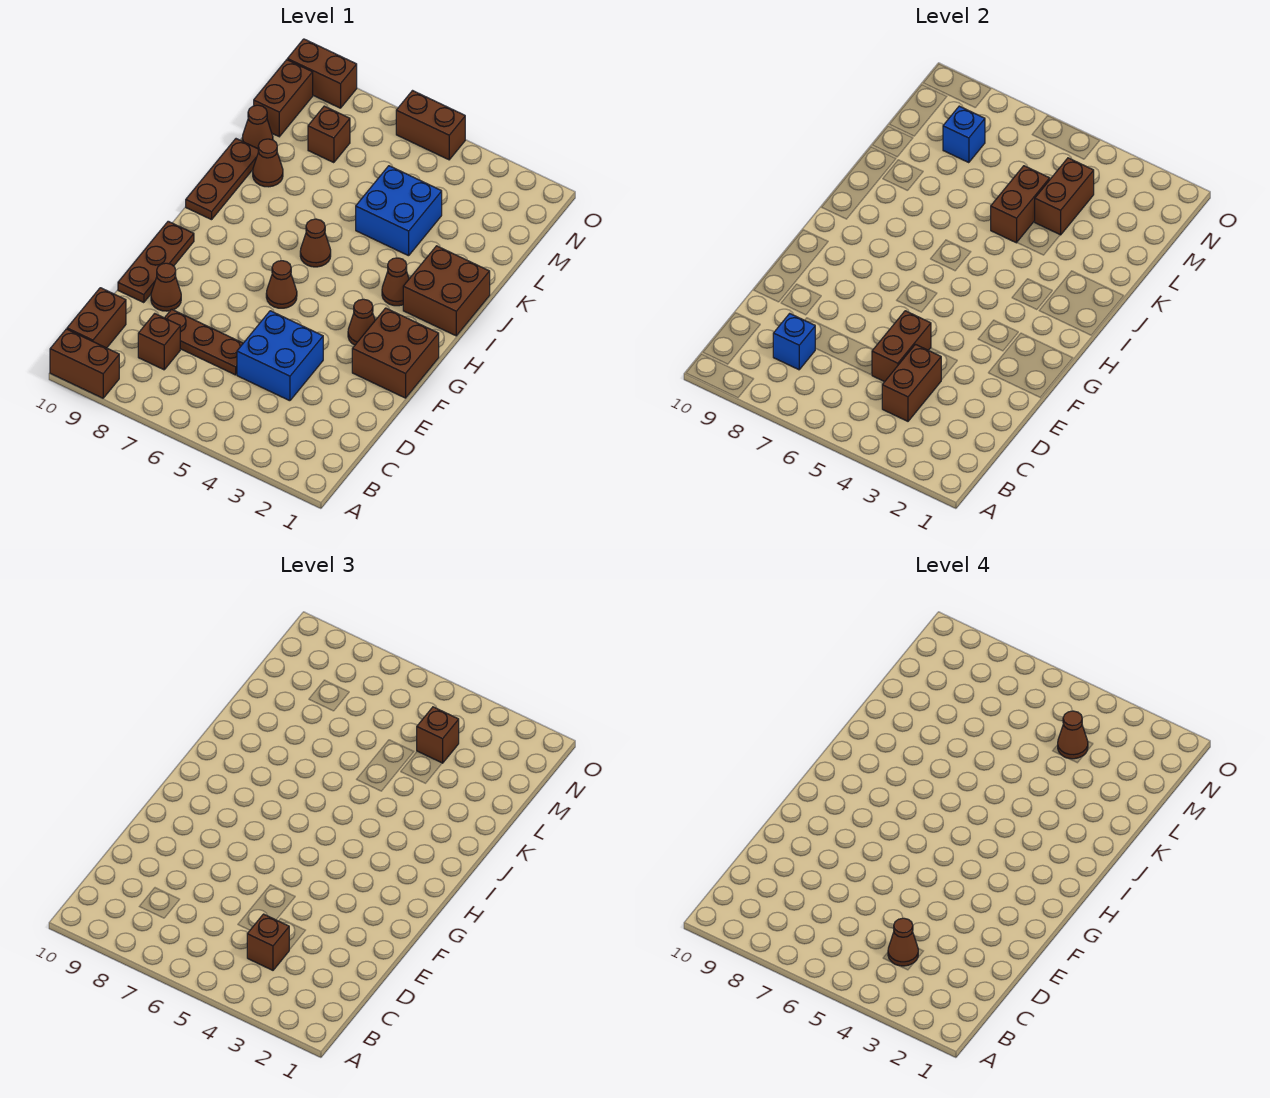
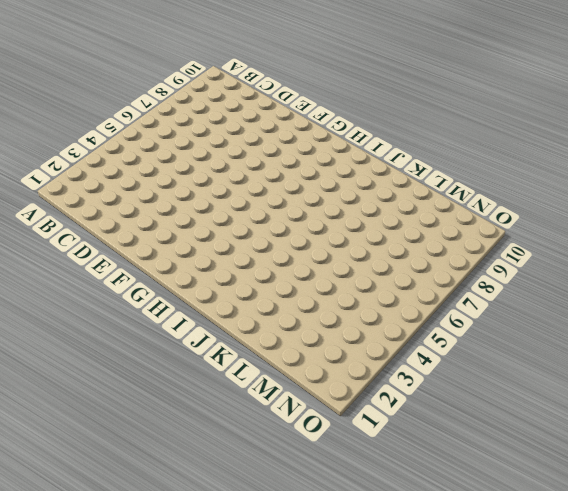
none -> brown 1x2 brick [50,329,119,398]
none -> brown 1x2 brick [67,288,126,348]
none -> brown 1x1 brick [138,313,180,370]
none -> blue 2x2 brick [237,311,323,401]

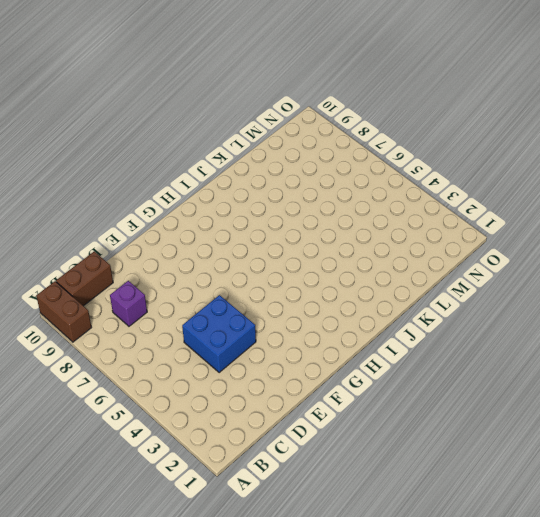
purple 1x1 brick [110,281,147,326] -> brown 1x1 brick [138,313,180,370]
none -> brown 1x3 plate [165,309,243,375]
none -> brown 1x1 cone [151,263,181,311]
none -> brown 1x3 plate [118,221,194,303]
none -> brown 2x2 brick [352,308,439,398]

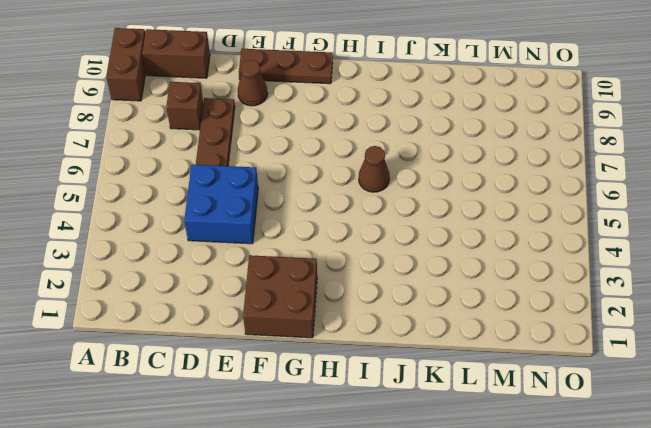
none -> brown 1x1 cone [348,299,375,345]
none -> brown 1x1 cone [266,261,297,308]
none -> brown 2x2 brick [403,246,490,336]
none -> brown 1x1 cone [382,258,409,306]

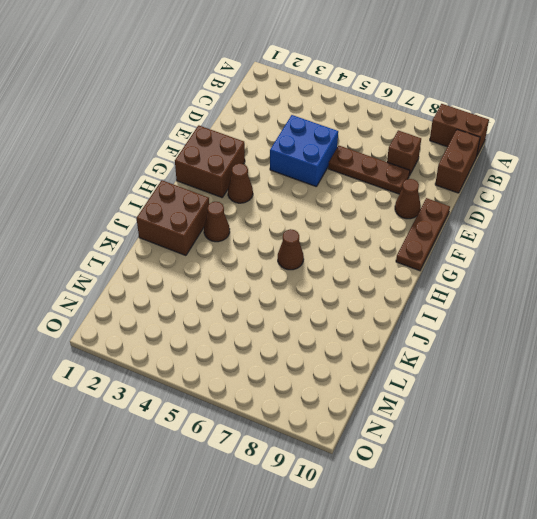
none -> brown 1x1 cone [266,261,297,308]
none -> brown 1x3 plate [186,139,259,220]
none -> blue 2x2 brick [356,166,442,256]
none -> brown 1x1 cone [253,139,283,187]

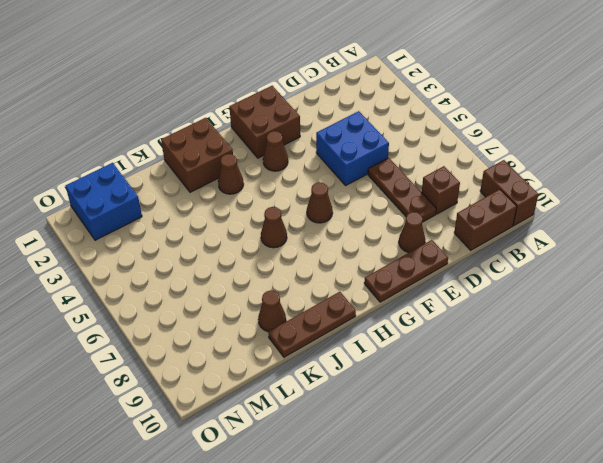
blue 2x2 brick [66,163,142,240] -> blue 2x2 brick moved to [356,166,442,256]
none -> brown 1x1 cone [242,105,273,149]
none -> brown 1x1 brick [308,106,350,163]
none -> brown 1x2 brick [254,60,313,137]
none -> brown 1x2 brick [396,91,465,160]

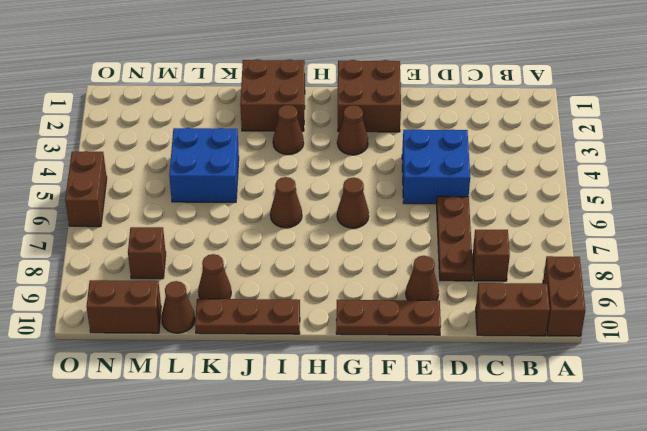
none -> brown 1x2 brick [287,39,357,108]
none -> brown 1x2 brick [882,344,941,421]
none -> blue 1x1 brick [773,313,815,370]
none -> brown 1x2 brick [872,311,931,382]

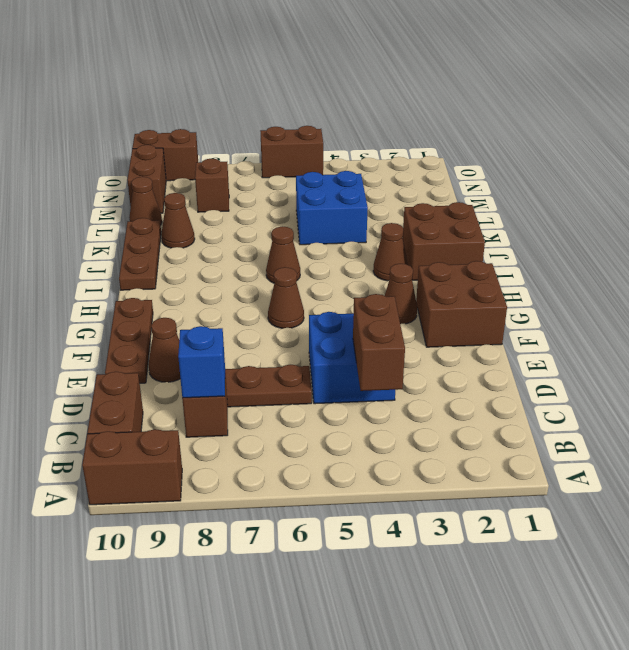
none -> brown 1x2 brick [872,311,931,382]
none -> brown 1x2 brick [991,166,1050,243]
none -> brown 1x2 brick [1035,158,1094,235]
none -> blue 1x1 brick [943,106,985,163]

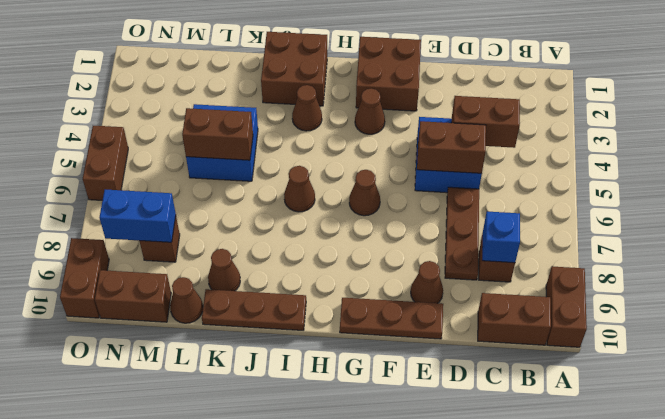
blue 1x2 brick [100,189,176,242] -> blue 1x1 brick [943,106,985,163]
none -> brown 1x2 brick [1035,158,1094,235]
none -> brown 1x1 brick [247,914,289,970]
none -> brown 1x1 brick [417,707,459,763]
none -> brown 1x1 cone [888,918,918,966]

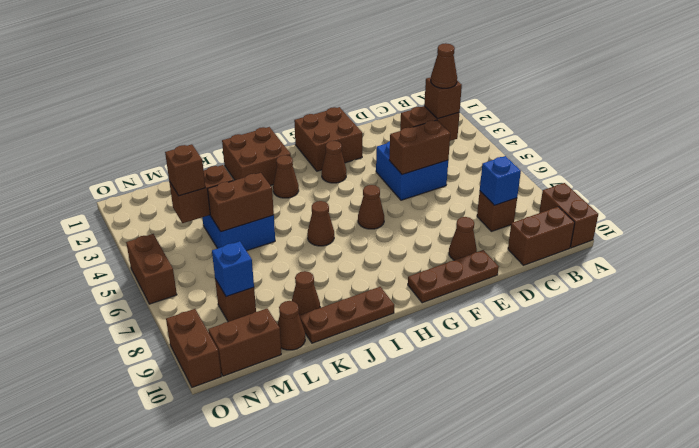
none -> brown 1x3 plate [165,309,243,375]
none -> brown 1x1 cone [1058,711,1088,759]

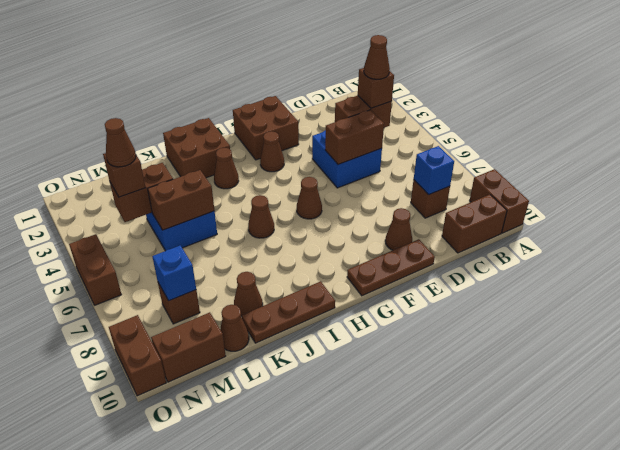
none -> brown 1x3 plate [165,309,243,375]

